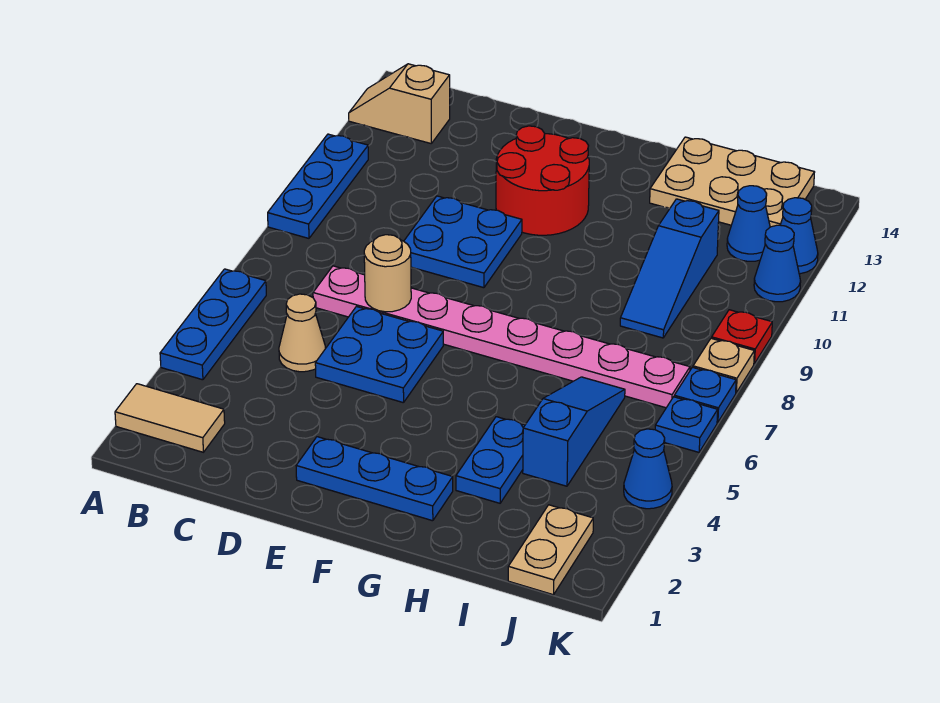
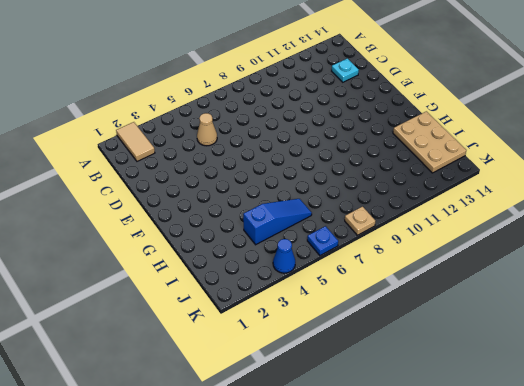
cyan 1x1 plate [332,58,359,82] -> none
none -> blue 1x3 plate [160,269,266,380]
none -> blue 1x3 plate [268,134,368,238]
none -> tan 1x2 slope [349,64,450,143]

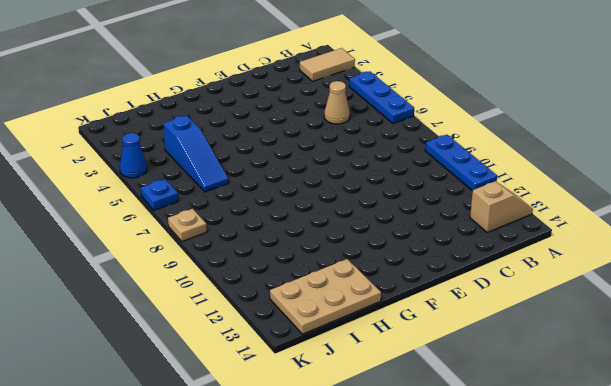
none -> pink 1x8 plate [313,266,690,408]
none -> blue 2x2 plate [315,307,443,403]
none -> blue 2x2 plate [404,196,522,288]

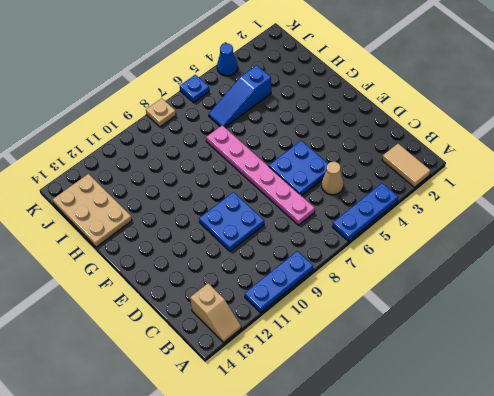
pink 1x6 plate [206,125,315,225] -> pink 1x8 plate [313,266,690,408]
none -> blue 1x3 plate [296,437,453,521]
none -> red 2x2 round brick [496,126,589,235]
none -> blue 1x2 plate [456,417,525,503]

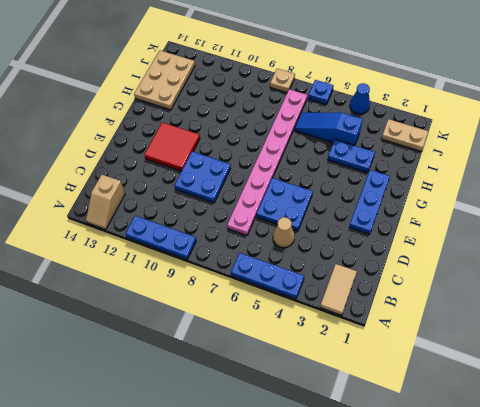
red 2x2 tile [144,122,200,171] -> red 2x2 round brick [496,126,589,235]
none -> blue 1x3 slope [620,199,719,338]
none -> blue 1x1 cone [727,186,770,261]
none -> blue 1x1 plate [674,367,736,422]

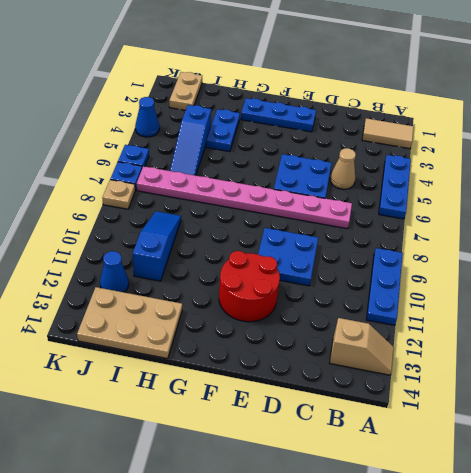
none -> red 1x1 plate [712,310,772,364]
none -> blue 1x1 cone [754,225,801,302]
none -> blue 1x1 cone [780,198,818,274]

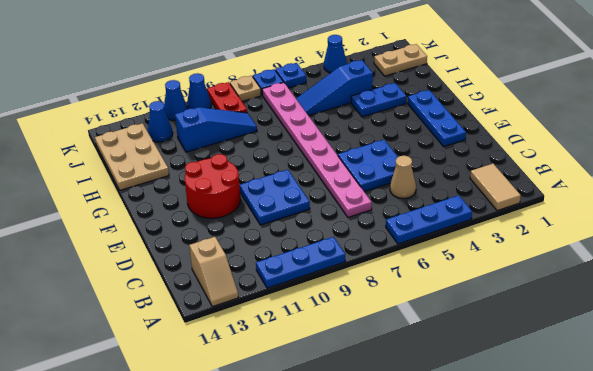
red 1x2 plate [207,82,247,113] -> red 1x1 plate [712,310,772,364]
blue 1x1 cone [187,73,211,109] -> blue 1x1 cone moved to [780,198,818,274]
none -> tan 1x1 round brick [364,235,411,312]

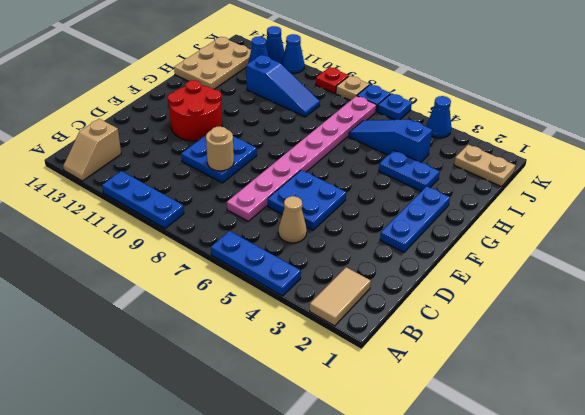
tan 1x1 round brick [206,126,234,171] -> tan 1x1 round brick moved to [364,235,411,312]

